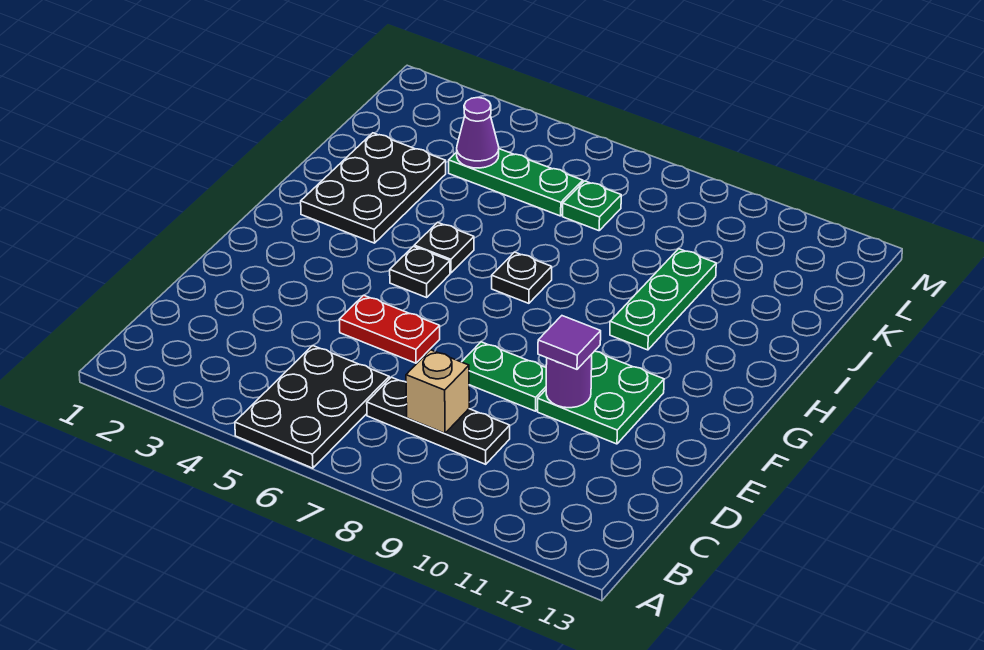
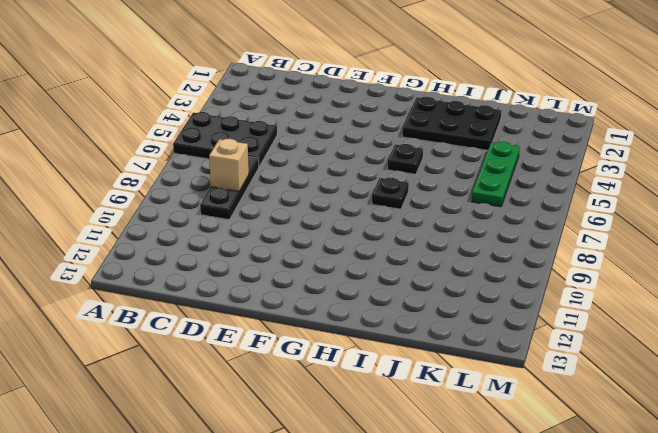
none -> red 1x2 plate [339,295,440,363]
none -> green 1x2 plate [462,342,546,411]
none -> green 2x2 plate [538,351,664,444]

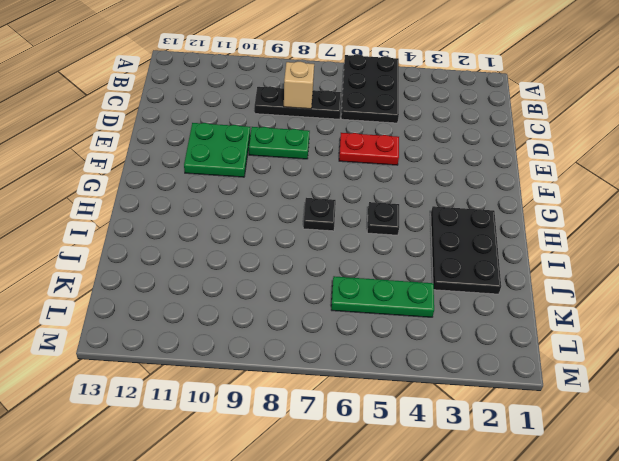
none -> black 1x1 plate [390,246,450,297]
none -> green 1x3 plate [610,249,716,350]
none -> green 1x1 plate [563,181,621,231]

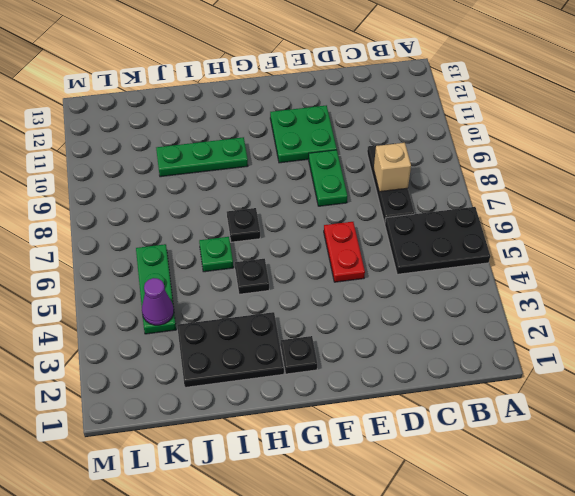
black 1x1 plate [281,336,317,374] -> black 1x1 plate moved to [390,246,450,297]
green 1x1 plate [199,237,233,272] -> green 1x1 plate moved to [563,181,621,231]
none -> purple 1x1 round brick [546,354,592,408]
none -> purple 1x1 tile [538,316,601,369]

